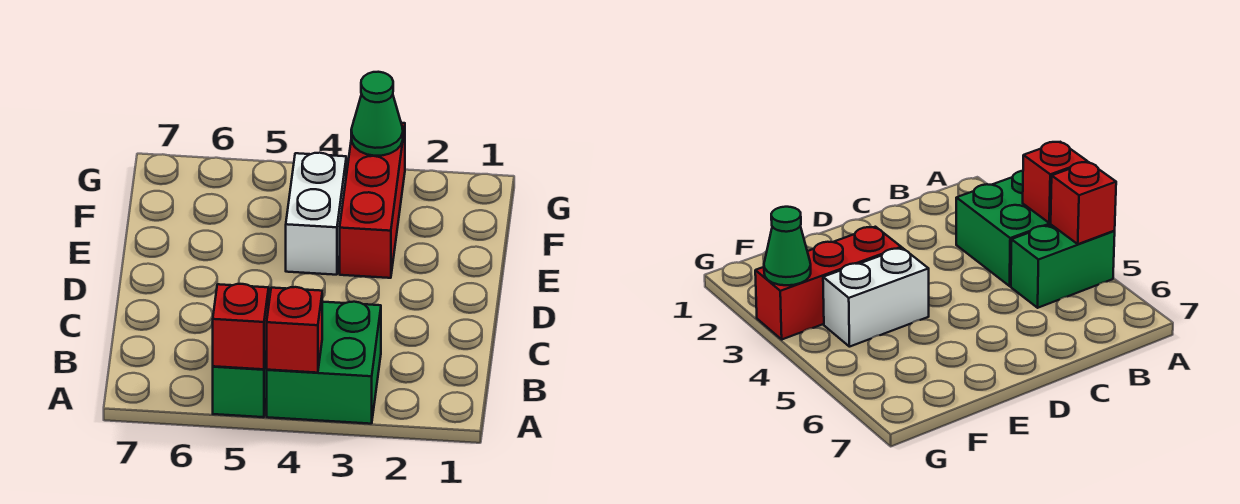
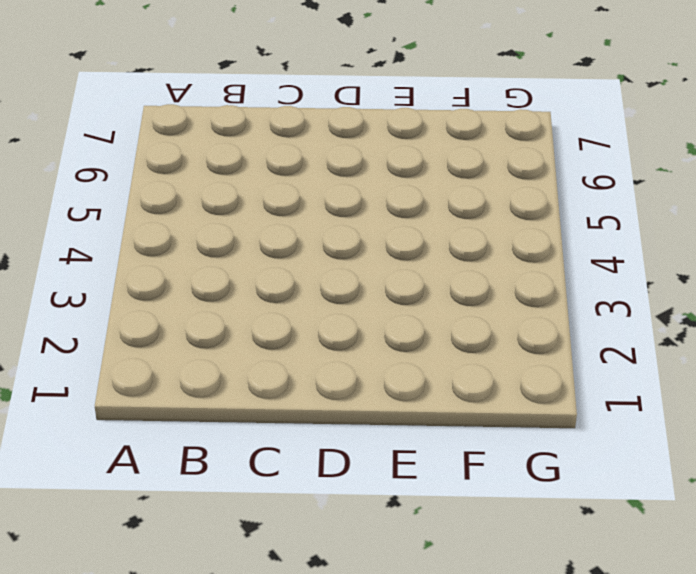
none -> green 2x2 brick [267,302,381,424]
none -> green 1x2 brick [213,299,270,417]

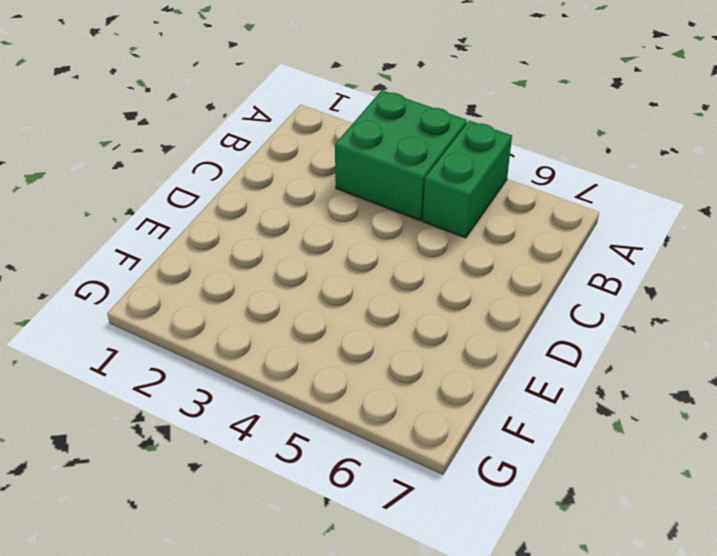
none -> red 1x3 brick [340,123,405,278]
none -> white 1x2 brick [286,153,346,275]

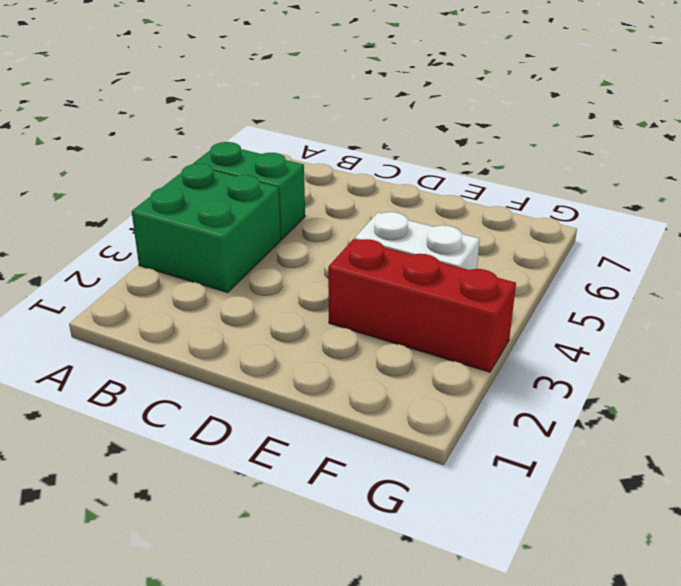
none -> red 1x1 brick [267,287,322,373]
none -> red 1x1 brick [213,284,269,369]

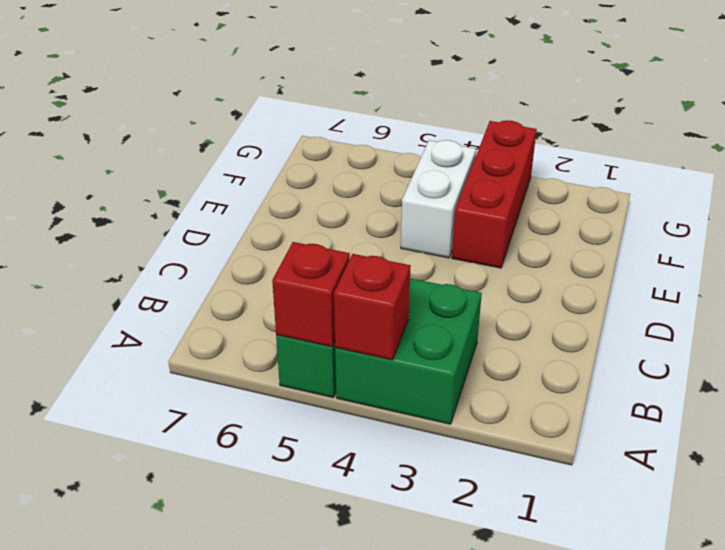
none -> green 1x1 cone [351,72,403,156]

